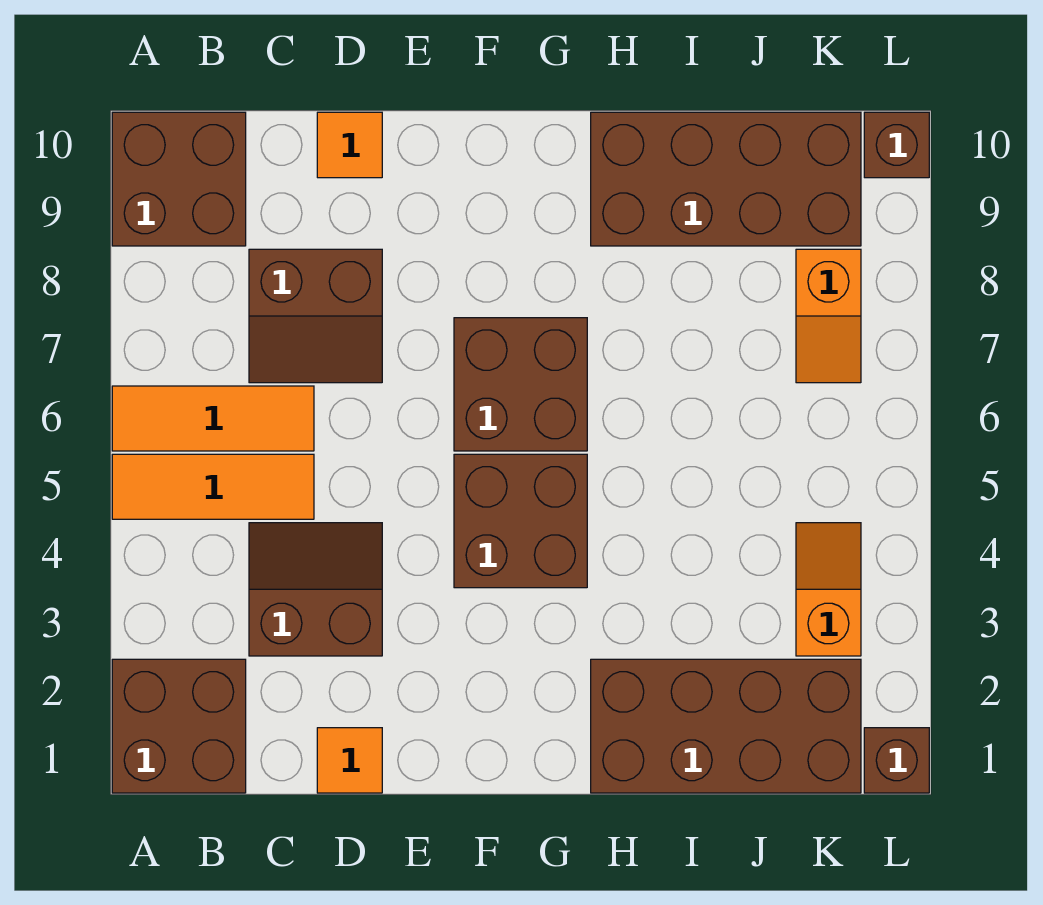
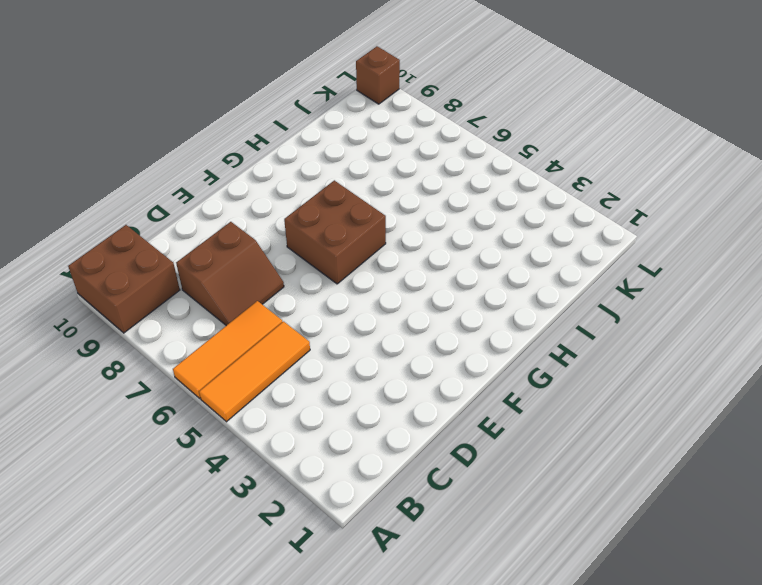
none -> brown 2x2 brick [112,659,246,793]
none -> brown 2x2 slope [249,523,382,656]
none -> orange 1x1 tile [317,728,382,793]

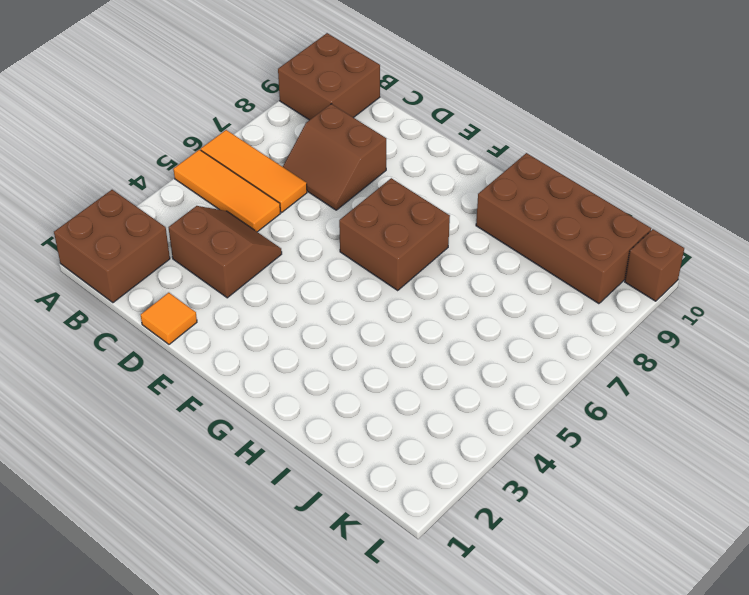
none -> orange 1x1 tile [317,112,382,178]
none -> brown 2x2 brick [454,454,587,588]
none -> brown 2x4 brick [591,659,861,793]

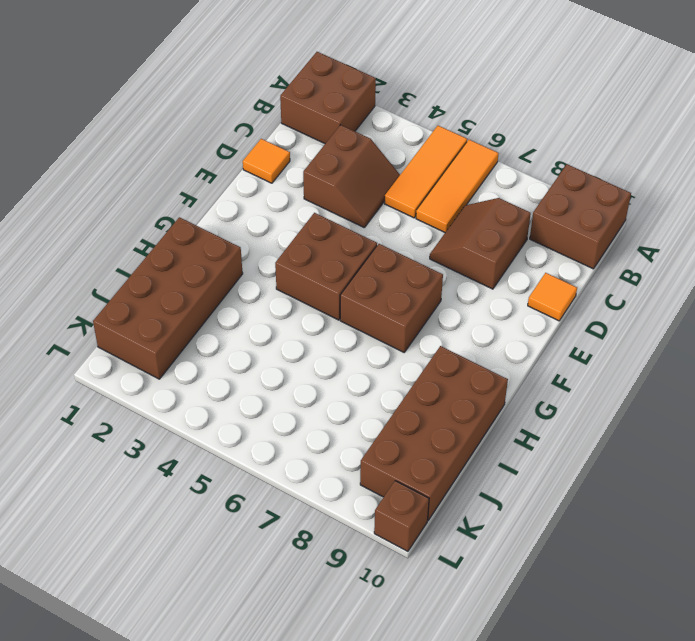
none -> orange 1x2 slope [796,523,861,656]
none -> orange 1x2 slope [796,249,861,383]
none -> brown 1x1 brick [864,728,929,793]

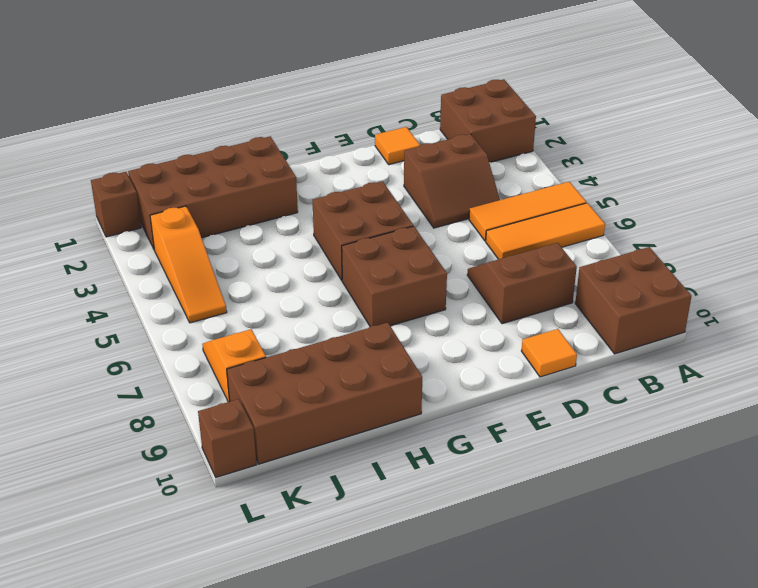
orange 1x3 slope [150,206,227,323] -> orange 1x2 slope [796,523,861,656]

